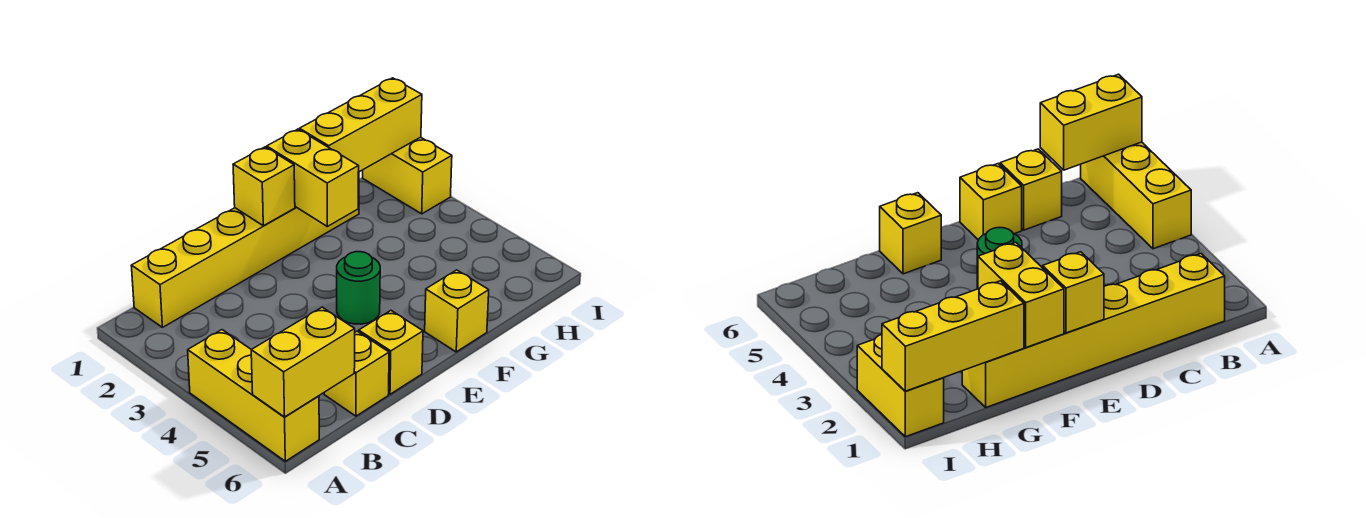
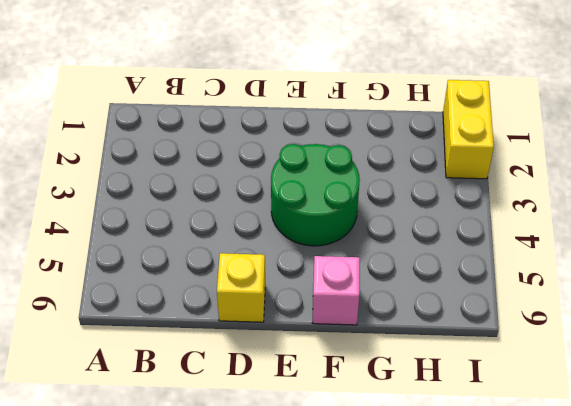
green 2x2 round brick [271,144,360,246] -> green 1x1 round brick [337,252,380,324]
pink 1x1 brick [312,256,360,325] -> yellow 1x1 brick [425,270,489,352]
none -> yellow 1x3 brick [188,330,319,461]
none -> yellow 1x6 brick [131,172,359,327]

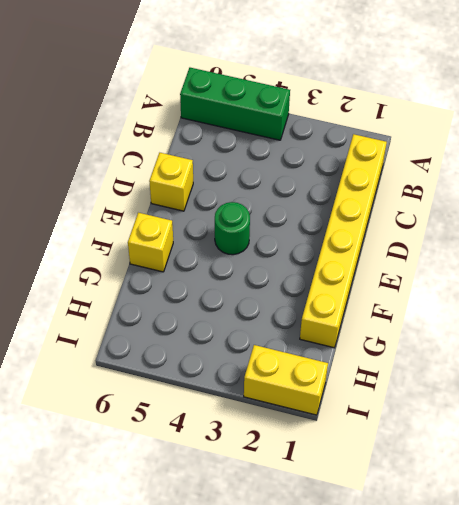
green 1x3 brick [180,68,290,140] -> yellow 1x3 brick [188,330,319,461]
none -> yellow 1x1 brick [324,331,389,416]
none -> yellow 1x2 brick [251,307,355,417]

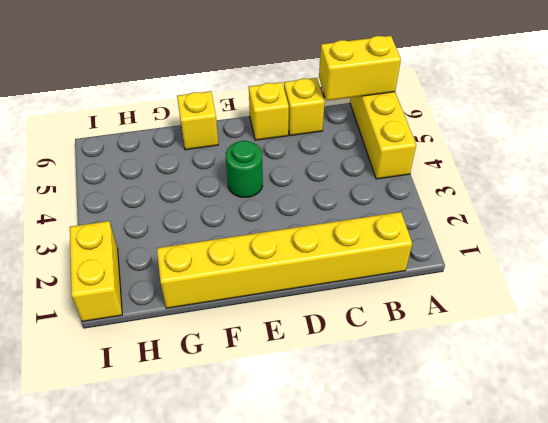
none -> yellow 1x1 brick [233,147,295,226]
none -> yellow 1x2 brick [267,129,359,226]

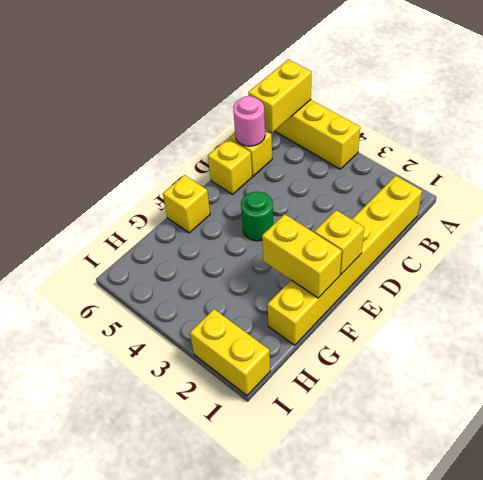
pink 1x1 round brick [233,96,265,146] -> none
none -> yellow 1x3 brick [299,78,422,172]

